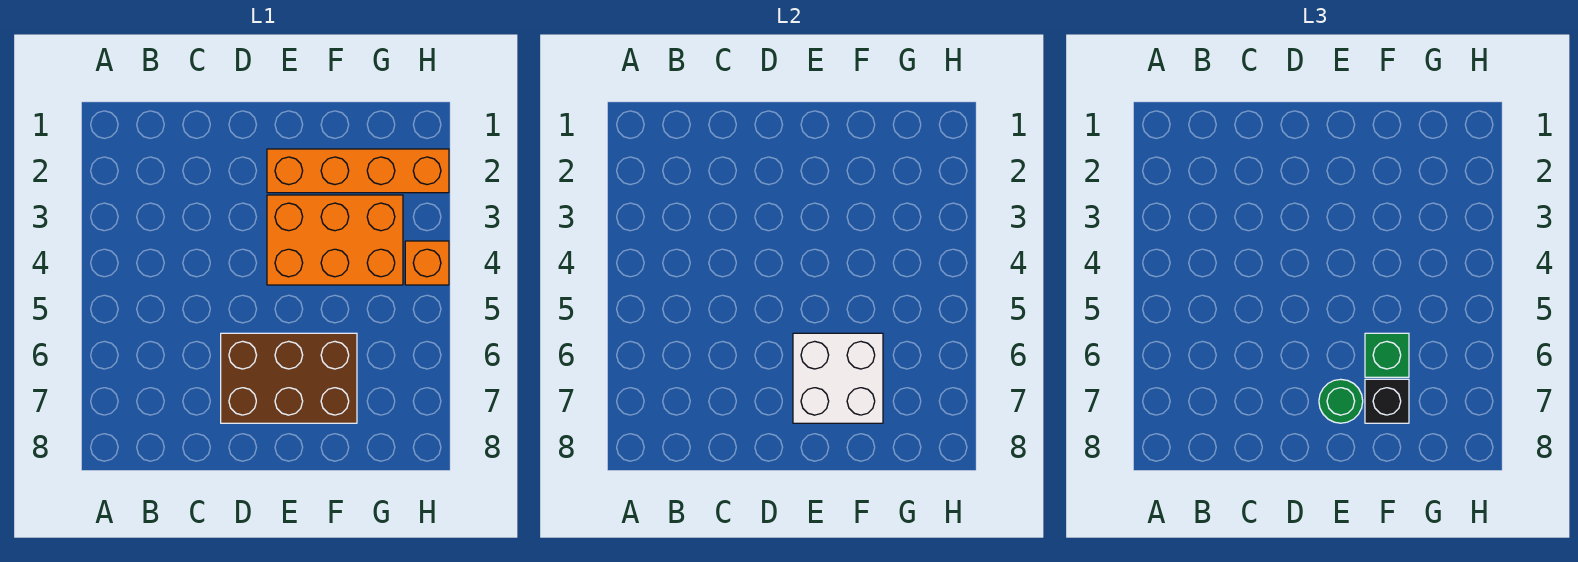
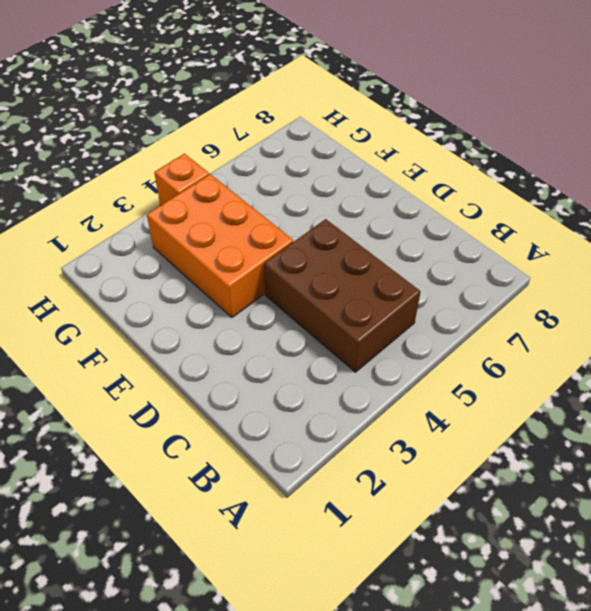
brown 2x3 brick [264,219,421,372] -> brown 2x3 brick moved to [221,333,357,423]
none -> orange 1x4 brick [267,149,449,193]
none -> white 2x2 brick [793,333,883,423]

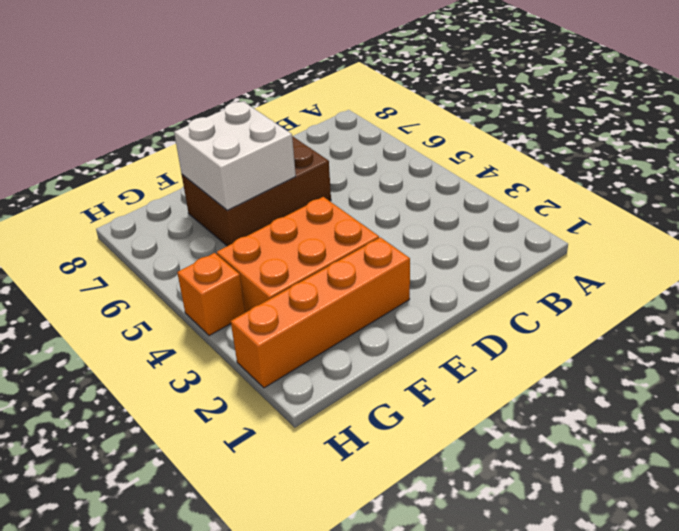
none -> green 1x1 round brick [1319,379,1363,423]
none -> green 1x1 brick [1365,333,1409,377]

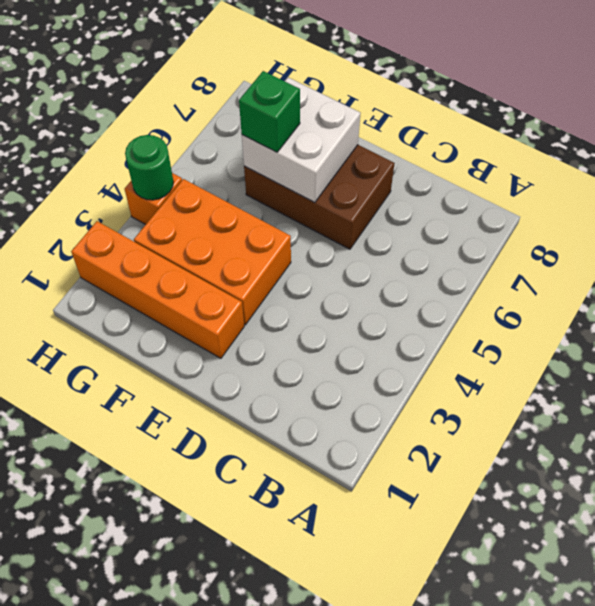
green 1x1 round brick [125,135,174,200] -> green 1x1 round brick moved to [1319,379,1363,423]
none -> black 1x1 brick [1365,379,1409,423]

